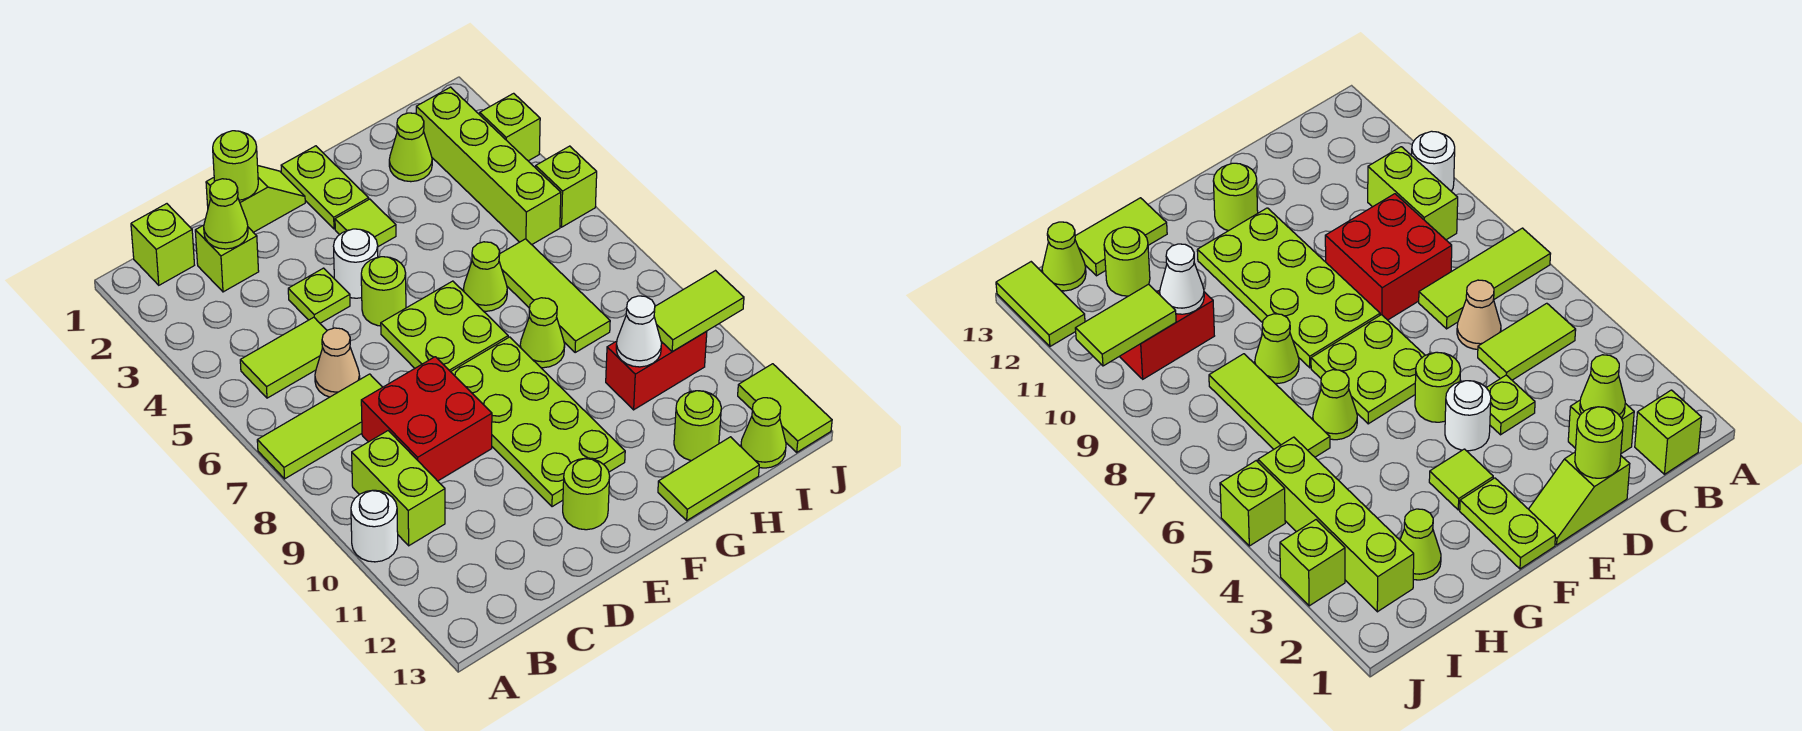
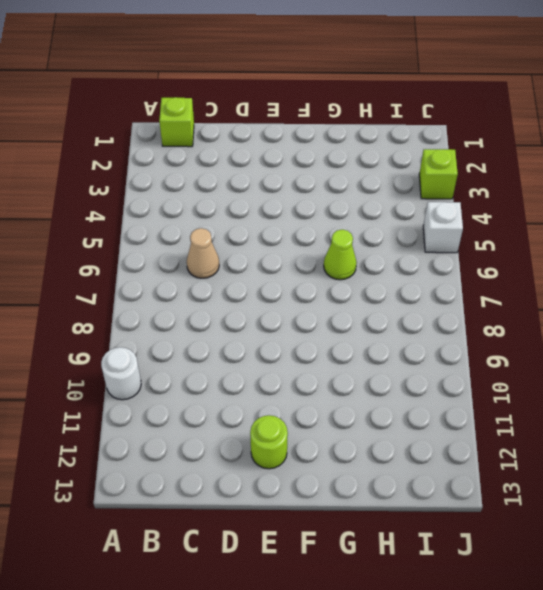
white 1x1 brick [423,202,463,253] -> lime 1x1 brick [536,146,597,227]
none -> lime 1x3 tile [257,374,382,479]
none -> lime 1x2 tile [240,317,327,398]
none -> lime 1x2 brick [352,431,445,546]
none -> lime 1x1 brick [195,225,259,292]

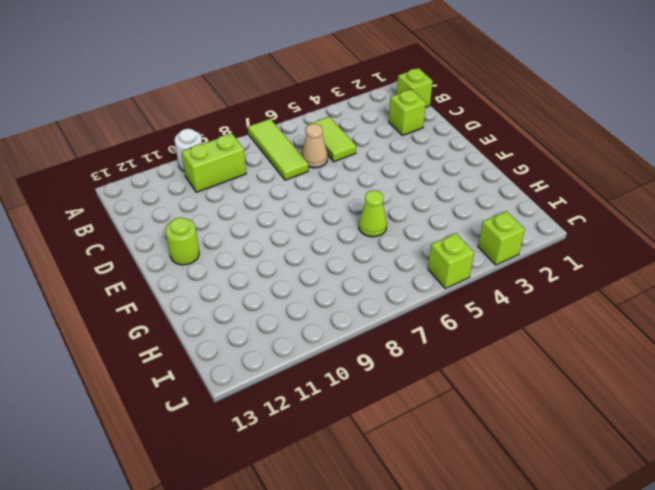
none -> red 2x2 brick [361,357,492,481]
none -> lime 1x2 slope [206,166,305,232]
none -> lime 1x1 plate [288,268,350,323]
none -> white 1x1 round brick [333,229,378,298]

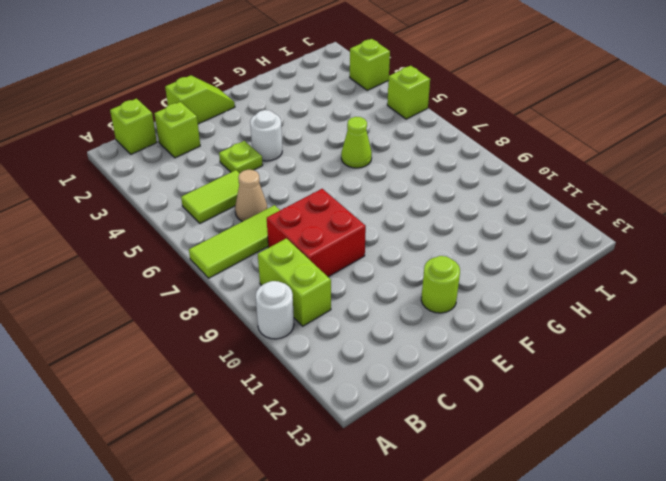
none -> lime 1x1 round brick [361,257,406,326]
none -> lime 2x2 plate [381,281,508,372]
none -> lime 2x4 plate [451,337,625,507]
none -> lime 1x2 plate [281,146,369,229]

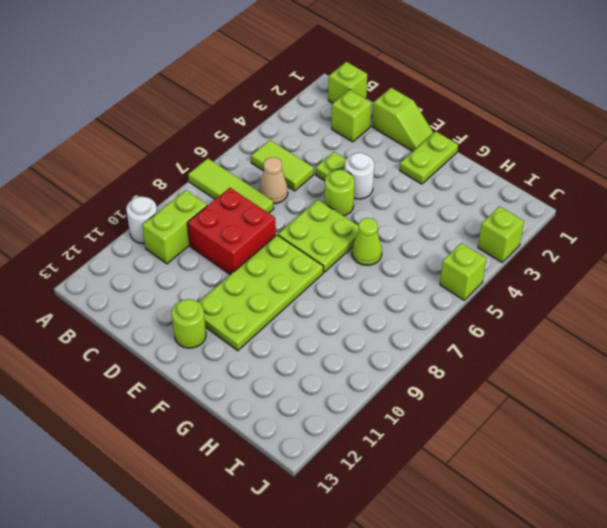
none -> lime 1x1 tile [335,199,396,247]
none -> lime 1x1 cone [520,298,565,368]
none -> lime 1x2 tile [658,437,759,520]
none -> lime 1x1 cone [389,113,432,182]

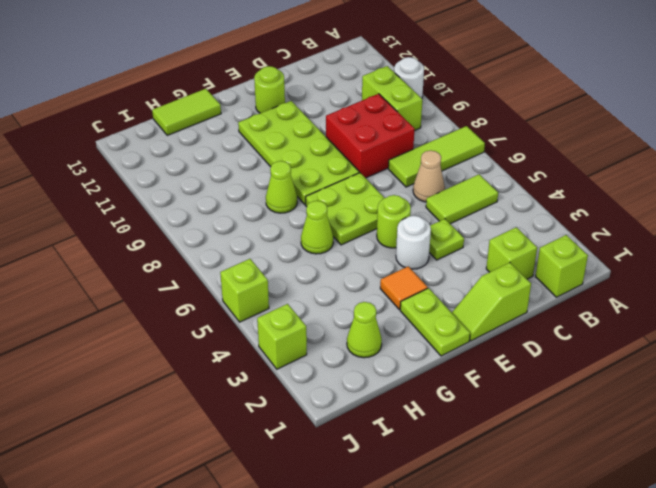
orange 1x1 tile [380,266,428,310] -> lime 1x1 tile [335,199,396,247]
none -> lime 1x3 tile [499,239,610,352]
none -> red 1x2 brick [606,331,707,410]
none -> lime 1x1 round brick [674,391,721,461]
none -> lime 1x4 brick [416,87,561,245]

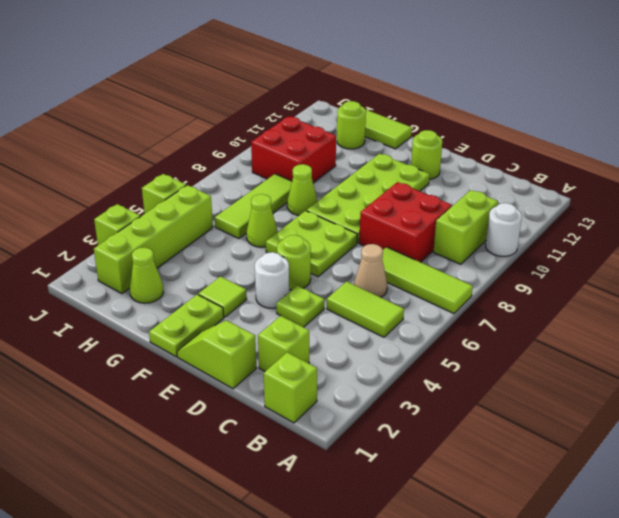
red 2x2 brick [251,116,336,183] -> red 1x2 brick [606,331,707,410]
none -> lime 1x1 cone [741,398,786,468]
none -> lime 1x2 tile [738,364,832,452]
none -> lime 1x1 cone [204,179,248,249]
none -> lime 1x1 round brick [213,131,258,200]

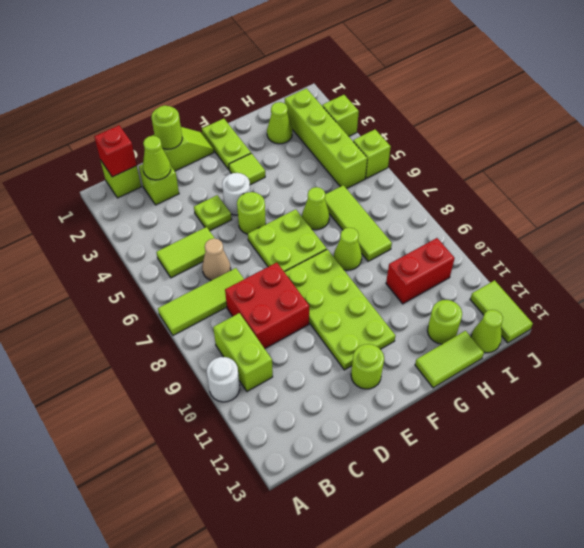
red 1x1 brick [94,125,137,177] -> none
none -> white 1x1 cone [616,296,661,367]
none -> lime 1x2 tile [654,271,744,352]

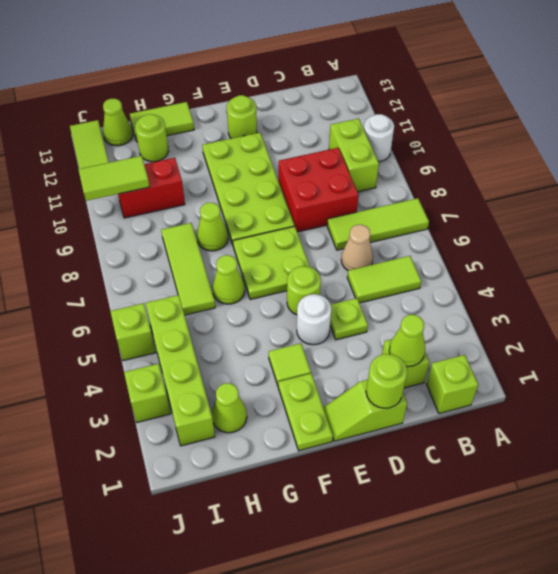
none -> white 1x1 cone [616,296,661,367]

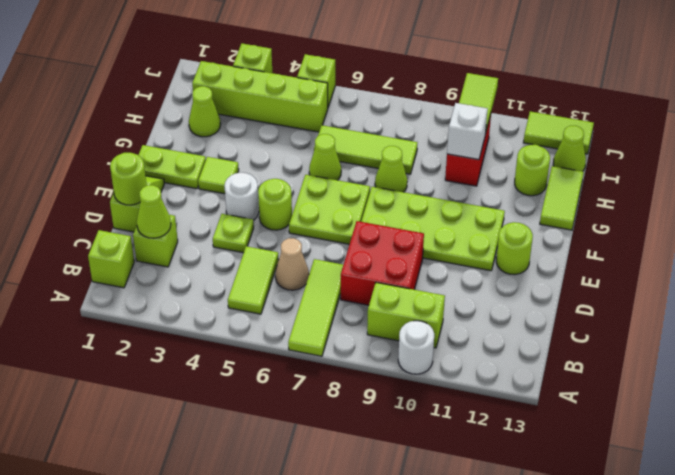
white 1x1 brick [447,103,488,160] -> white 1x1 cone [616,296,661,367]

